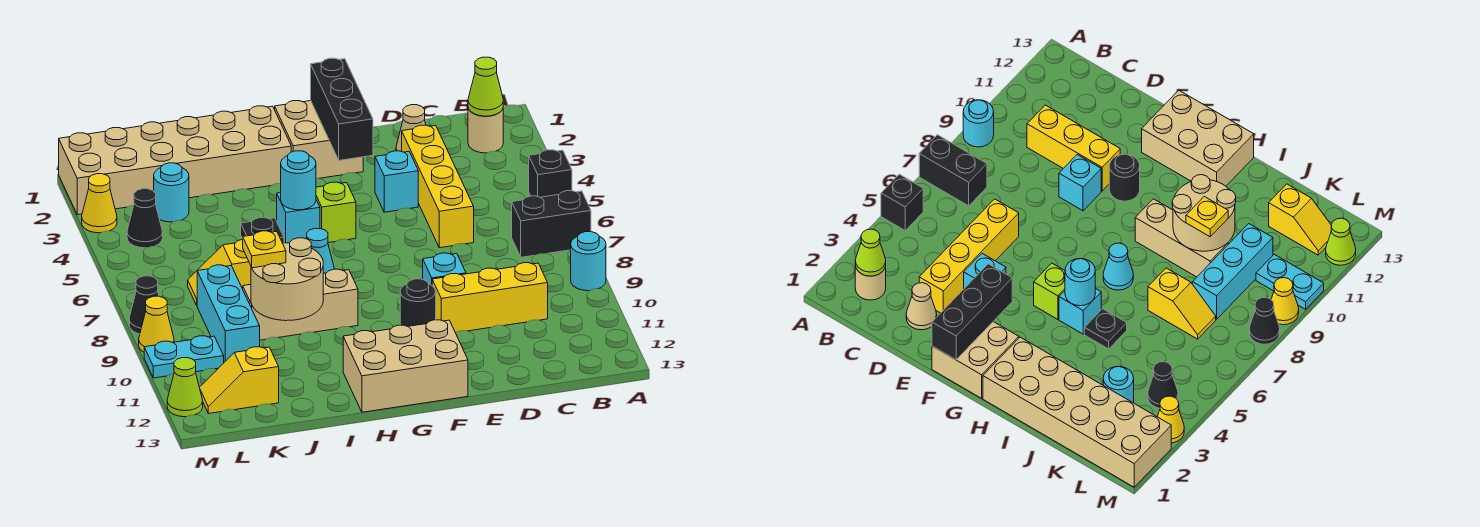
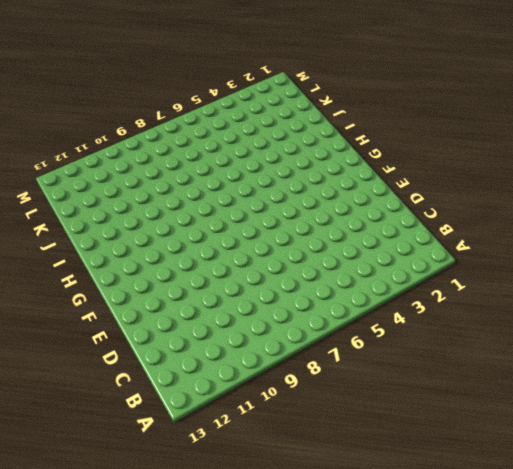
none -> black 1x1 brick [529,150,572,197]
none -> black 1x2 brick [512,191,591,257]
none -> cyan 1x1 round brick [571,232,606,291]
none -> tan 1x1 round brick [468,108,503,153]

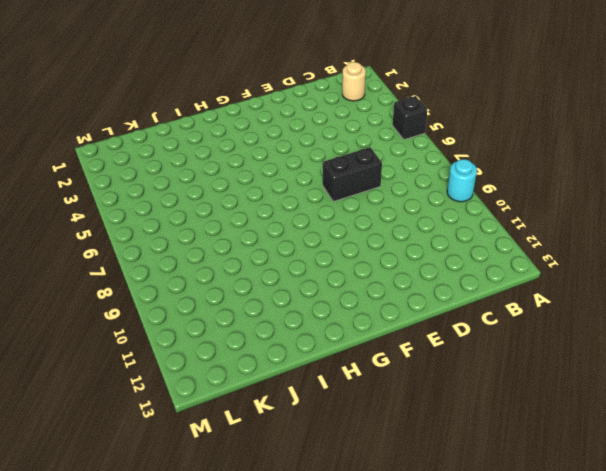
black 1x2 brick [323,147,382,201] -> black 1x2 brick moved to [512,191,591,257]
none -> yellow 1x3 brick [432,263,548,332]
none -> tan 1x1 cone [396,105,426,152]
none -> yellow 1x4 brick [402,125,474,248]
none -> cyan 1x1 brick [375,151,418,212]

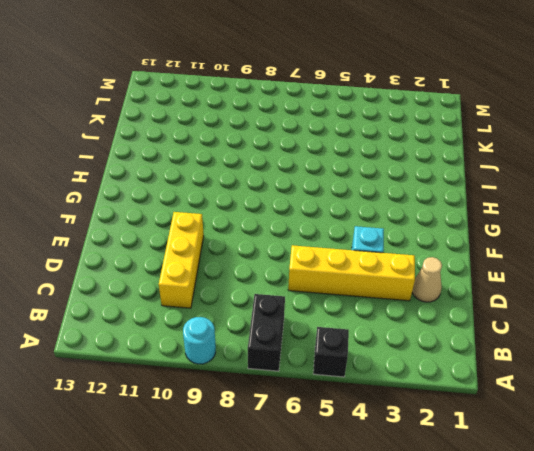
none -> tan 1x1 round brick [468,108,503,153]
none -> cyan 1x1 brick [423,253,466,285]
none -> tan 2x2 brick [275,101,363,178]
none -> black 1x1 round brick [400,279,436,326]

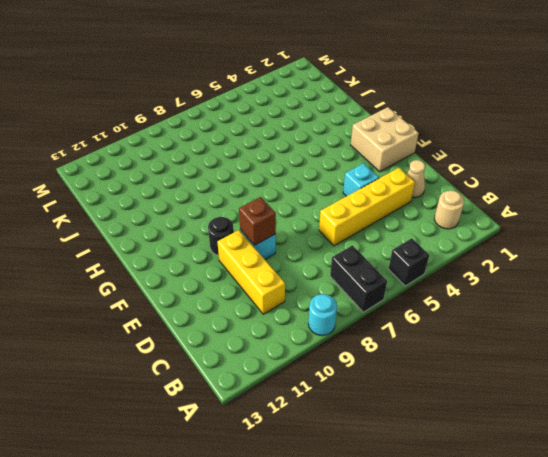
brown 1x1 brick [239,197,276,245] -> none
none -> tan 2x3 brick [343,320,468,412]
none -> lime 1x1 brick [316,182,356,243]
none -> tan 2x6 brick [59,106,291,215]
none -> cyan 1x1 brick [277,193,320,243]

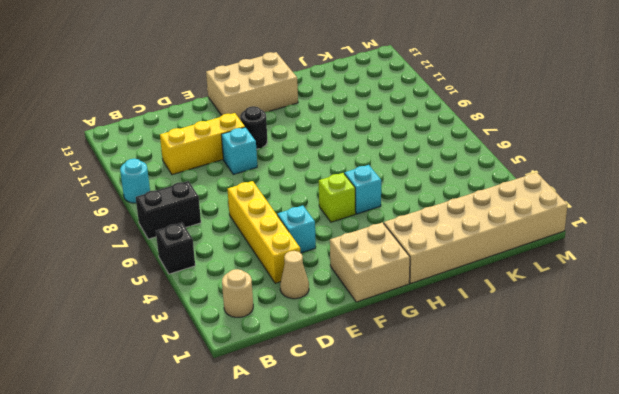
none -> cyan 1x1 cone [307,229,334,274]
none -> tan 1x3 brick [243,269,358,340]
none -> black 1x1 plate [241,217,284,243]
none -> yellow 1x2 slope [188,239,251,305]

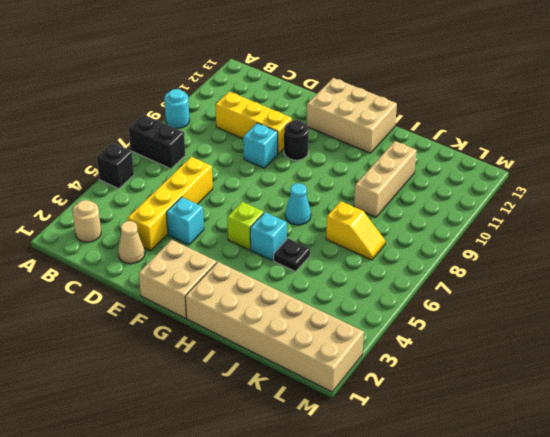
tan 1x3 brick [354,141,417,217] -> tan 1x3 brick turned to [243,269,358,340]
none -> cyan 1x1 round brick [154,163,189,222]
none -> cyan 1x3 brick [197,265,260,362]
none -> yellow 1x2 slope [199,347,279,414]
none -> black 1x1 cone [127,189,163,248]

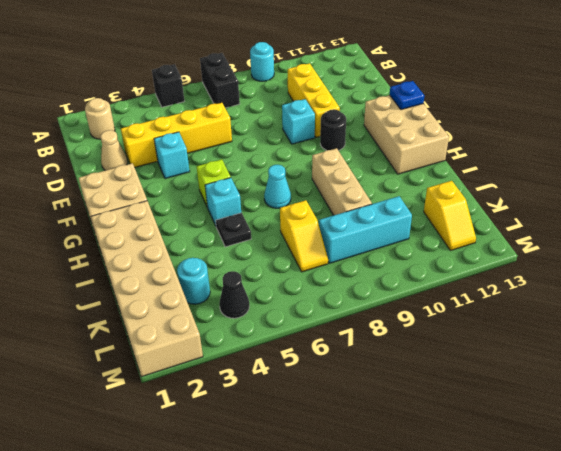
blue 1x1 plate [390,81,424,110] -> none
none -> cyan 1x2 plate [144,336,224,378]
none -> yellow 1x1 cone [82,174,117,233]
none -> black 1x1 cone [129,276,159,334]
none -> yellow 1x1 cone [139,296,174,352]

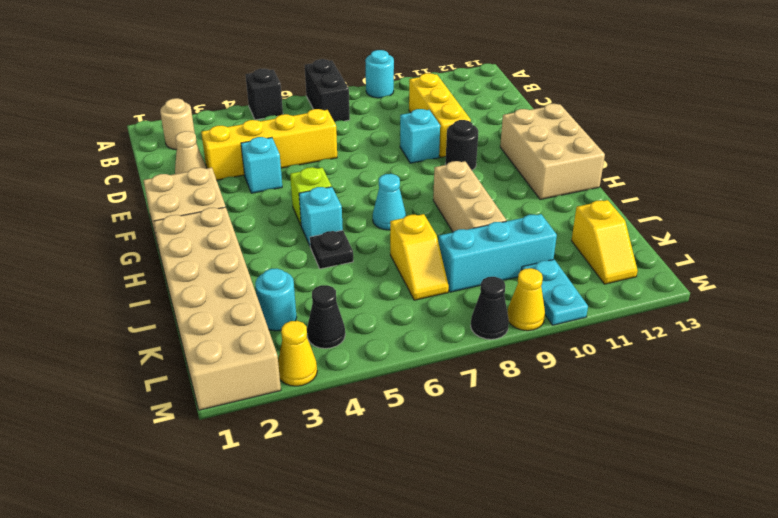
none -> lime 1x1 cone [167,358,203,417]
none -> lime 1x1 cone [468,57,503,116]
none -> black 1x3 brick [311,58,373,160]
none -> cyan 1x1 round brick [281,151,316,210]

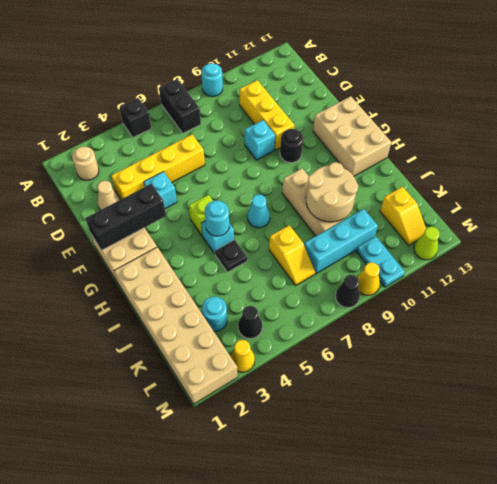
none -> lime 1x1 cone [468,57,503,116]
none -> yellow 1x1 plate [243,231,286,268]

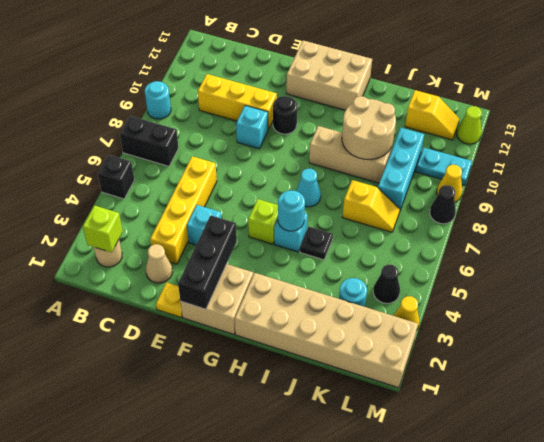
lime 1x1 brick [83,205,123,252] -> lime 1x1 cone [468,57,503,116]
yellow 1x1 plate [156,283,182,317] -> yellow 1x1 plate moved to [243,231,286,268]

